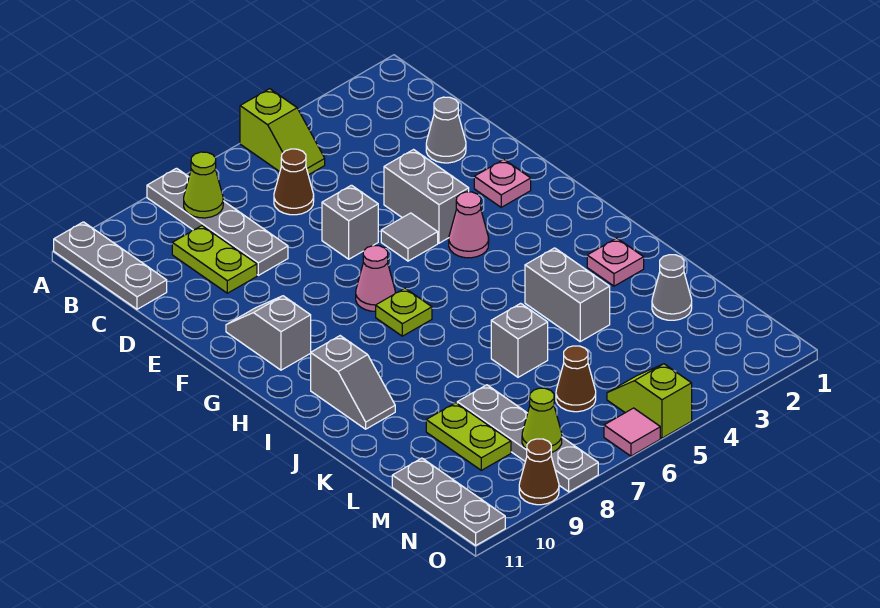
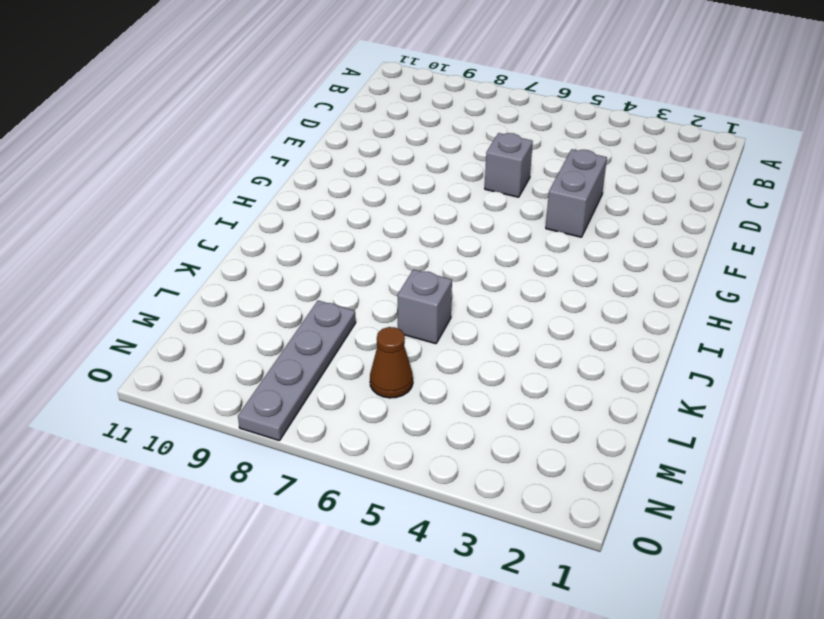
none -> lime 1x2 slope [240,89,325,175]
none -> grey 1x4 plate [147,168,288,275]
none -> grey 1x3 plate [54,222,167,309]

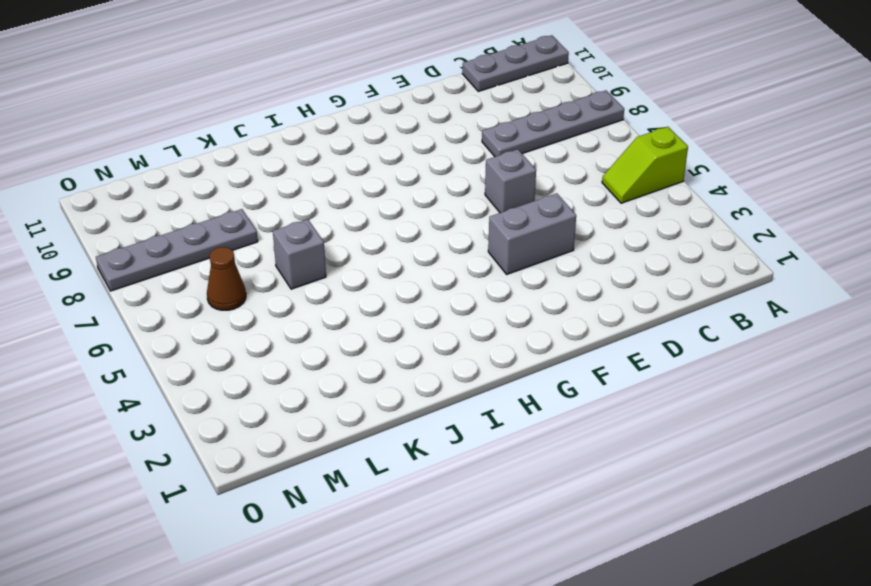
none -> brown 1x1 cone [274,149,314,215]
none -> lime 1x2 plate [172,226,257,293]
none -> grey 1x1 cone [426,97,466,163]

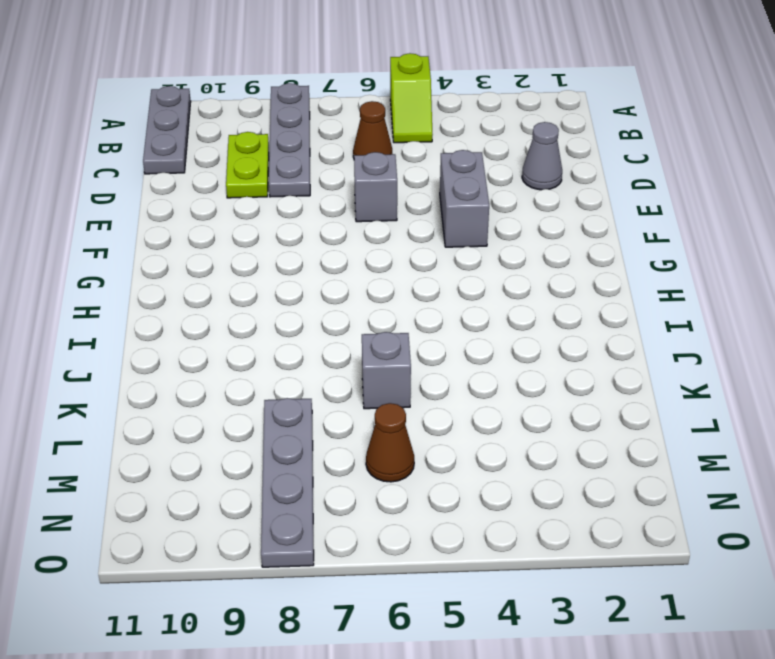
none -> pink 1x1 plate [474,160,531,207]
none -> grey 1x1 tile [381,213,438,261]
none -> grey 1x2 slope [226,296,311,370]

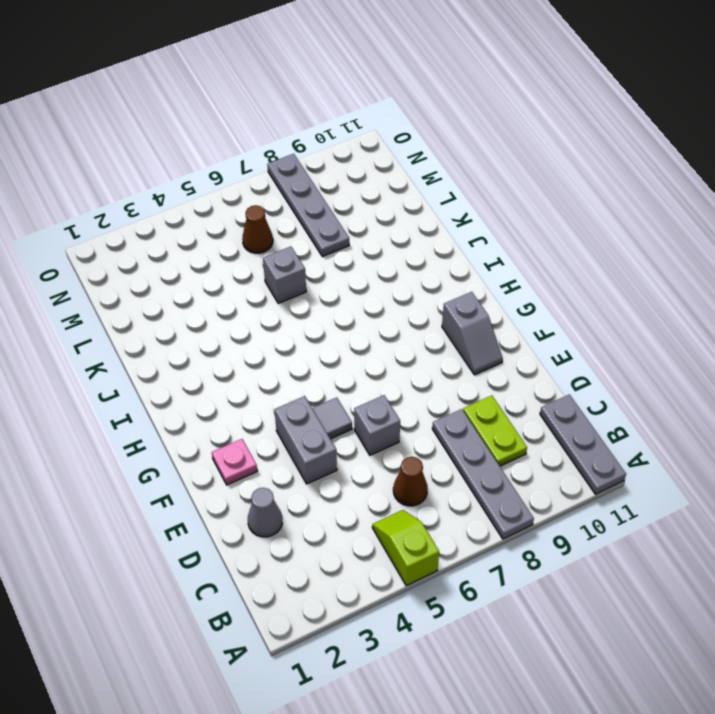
none -> pink 1x1 cone [449,192,489,258]
none -> pink 1x1 cone [356,246,395,311]
none -> lime 1x1 plate [376,288,432,336]

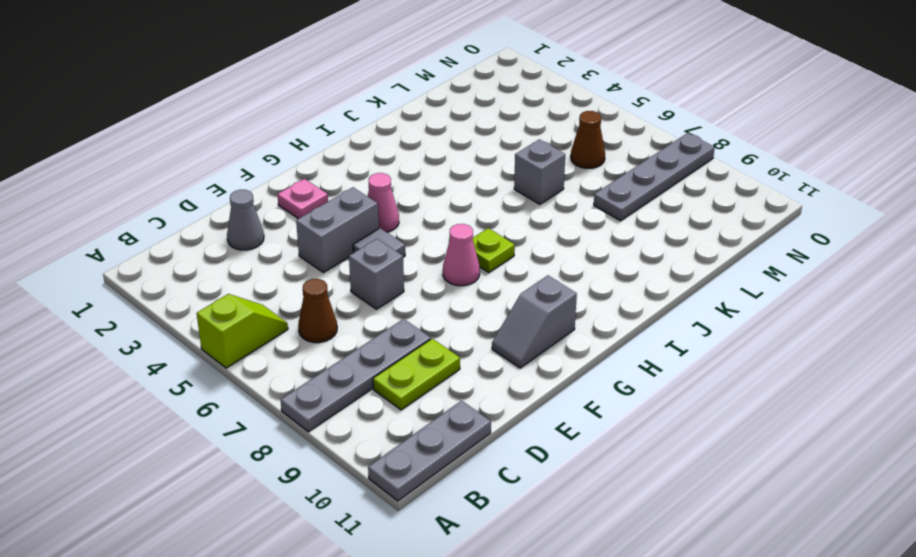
none -> grey 1x2 slope [311,336,395,429]
none -> pink 1x1 plate [587,238,644,286]
none -> grey 1x2 brick [525,248,610,341]

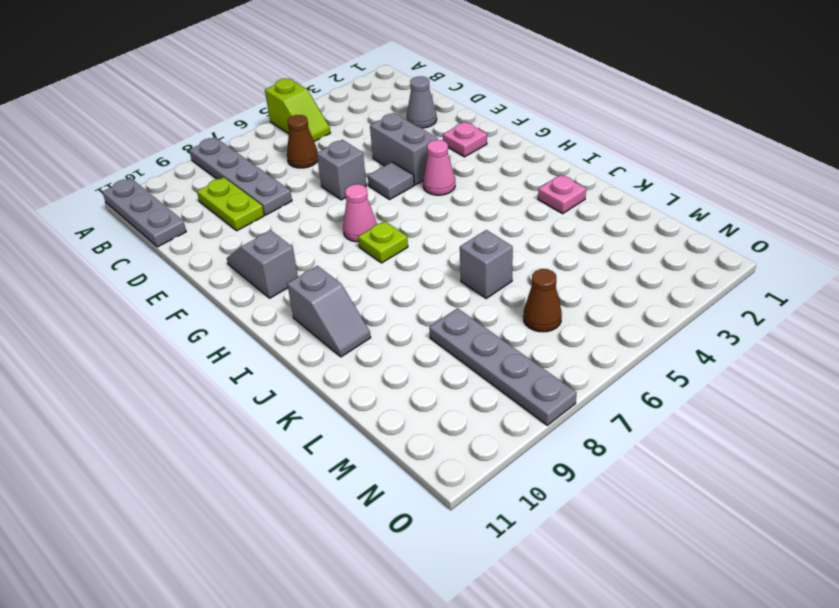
none -> grey 1x2 brick [525,248,610,341]
none -> grey 1x1 cone [652,255,692,320]
none -> lime 1x2 plate [426,403,511,470]

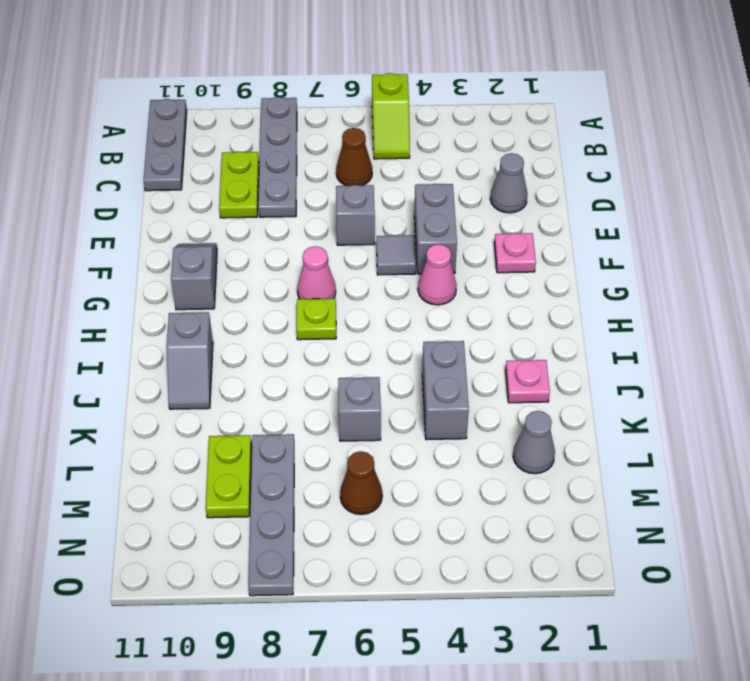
none -> grey 1x3 plate [392,458,505,545]
none -> lime 1x2 slope [607,364,692,438]
none -> pink 1x1 tile [604,408,660,456]

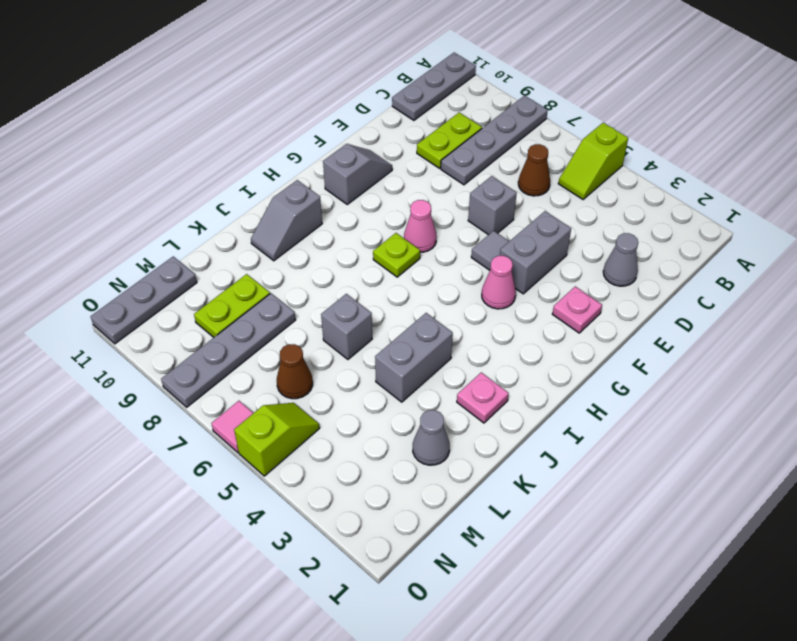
none -> brown 1x1 cone [519,439,559,505]
none -> lime 1x1 cone [184,152,223,218]
none -> lime 1x1 cone [522,388,562,453]

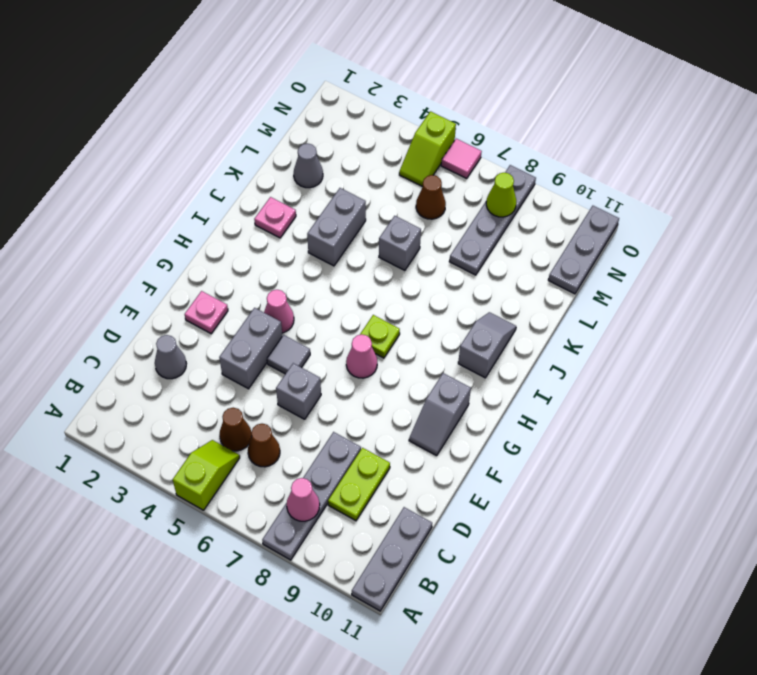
pink 1x1 cone [287,478,320,521] -> lime 1x1 cone [184,152,223,218]
brown 1x1 cone [220,408,252,451] -> brown 1x1 cone moved to [519,439,559,505]
none -> lime 1x2 plate [426,403,511,470]

